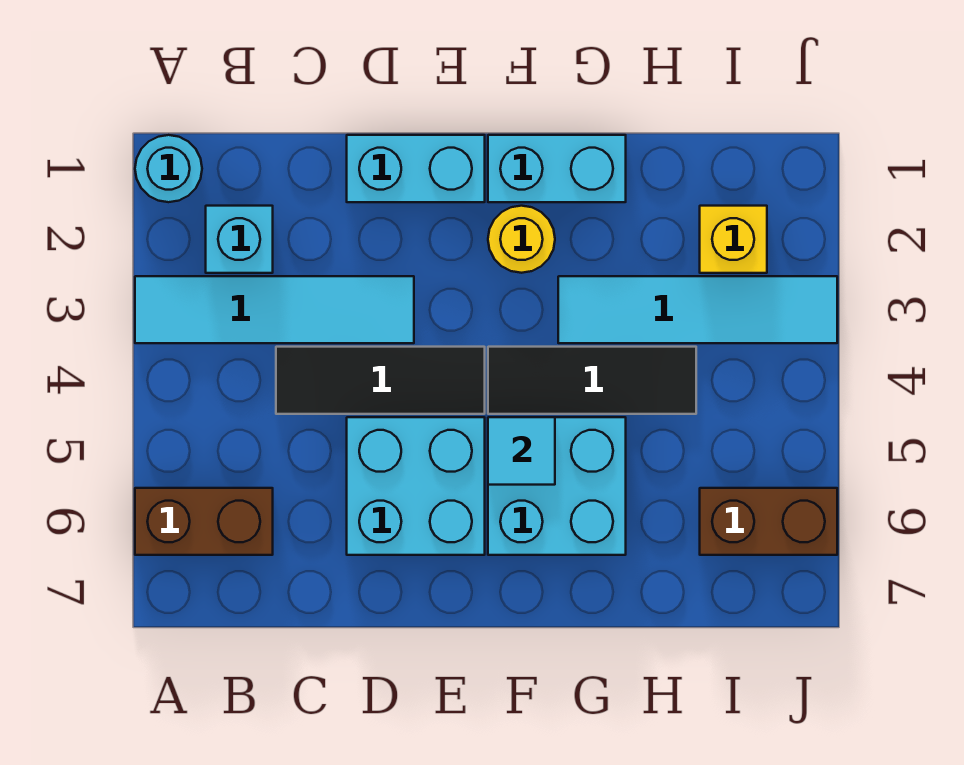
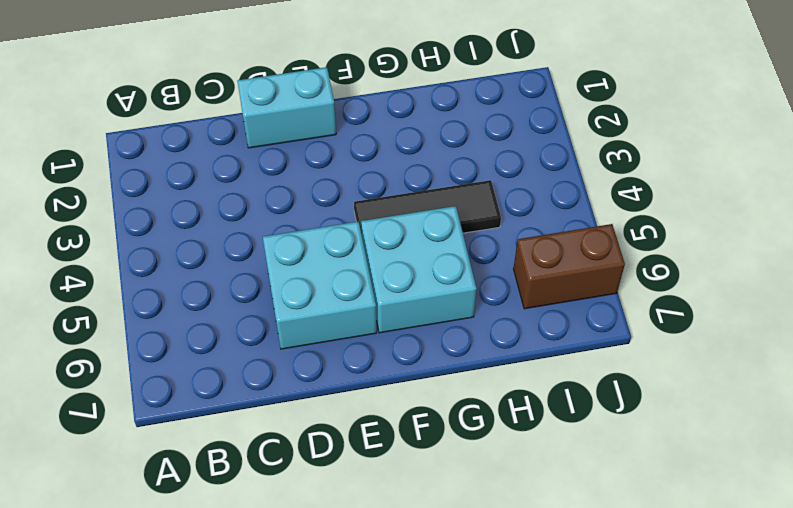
none -> cyan 1x1 round brick [135,135,202,202]
none -> cyan 1x4 tile [135,276,414,343]
none -> brown 1x2 brick [135,488,273,555]

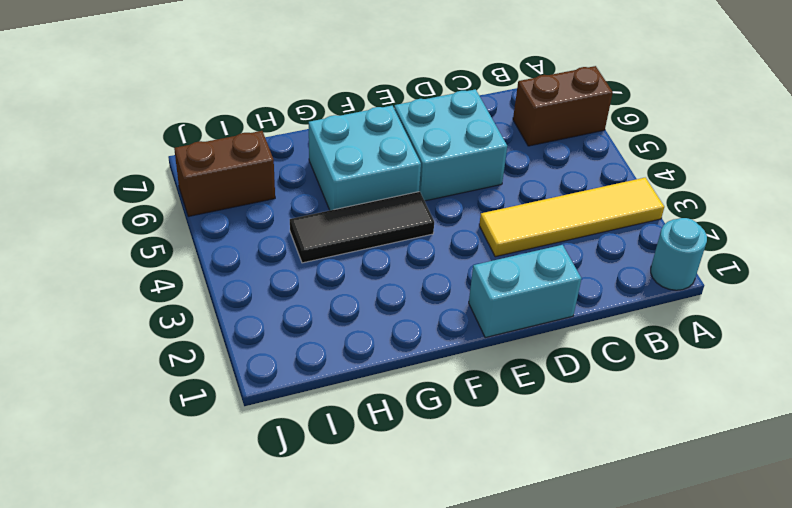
yellow 1x4 tile [479,177,664,257] -> cyan 1x4 tile [135,276,414,343]
none -> cyan 1x1 brick [206,206,273,273]
none -> black 1x3 tile [276,347,485,414]
none -> cyan 1x2 brick [488,135,626,202]

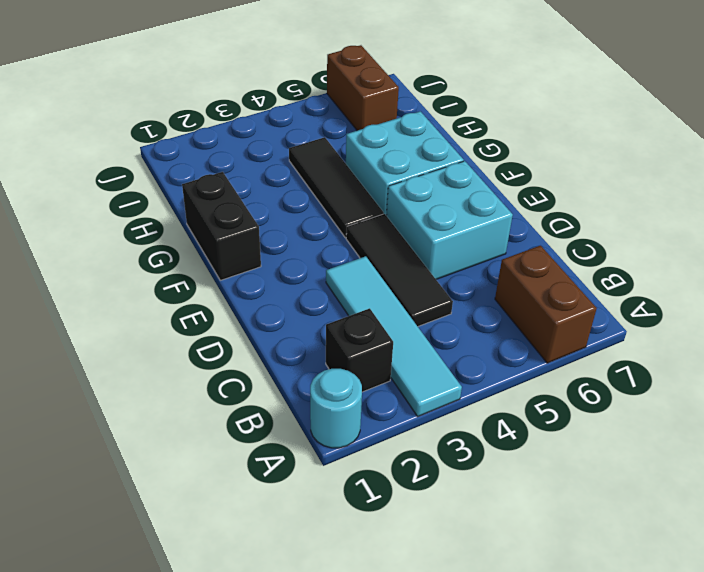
black 1x1 brick [326,308,393,392] -> cyan 1x1 brick [206,206,273,273]
black 1x2 brick [182,172,261,280] -> cyan 1x2 brick [488,135,626,202]
none -> cyan 1x2 brick [347,135,485,202]
none -> yellow 1x1 round brick [488,206,555,273]
none -> cyan 1x4 tile [558,276,837,343]

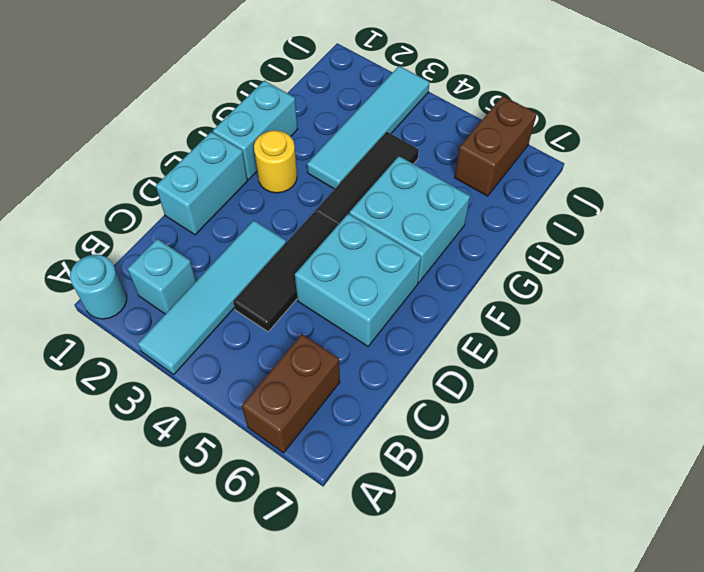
none -> yellow 1x1 brick [700,206,767,273]
none -> cyan 1x1 tile [488,417,555,485]

